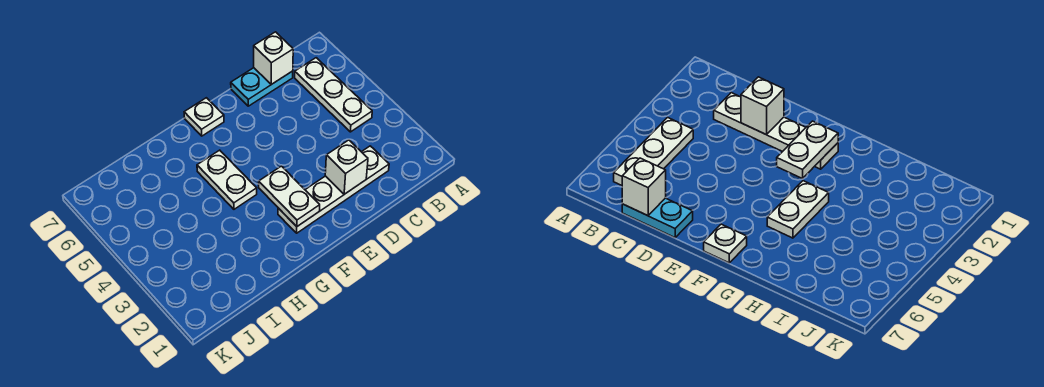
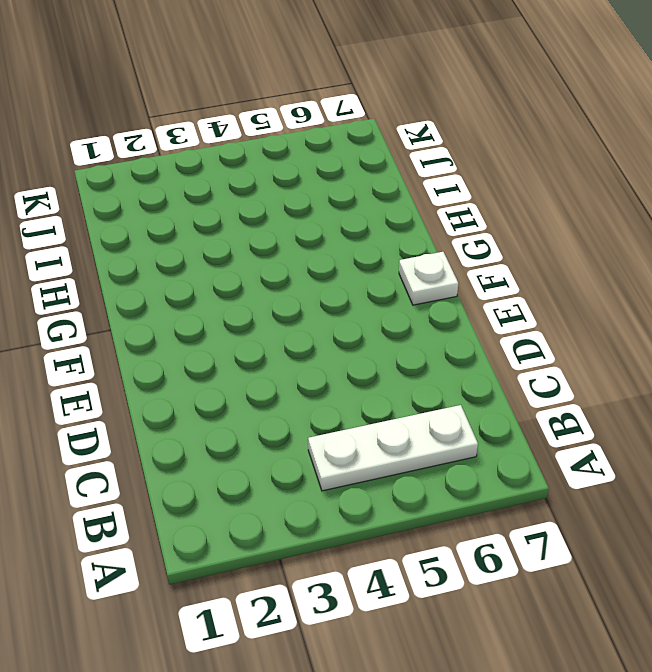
none -> white 1x4 plate [278,146,389,233]
none -> cyan 1x2 plate [231,68,293,106]

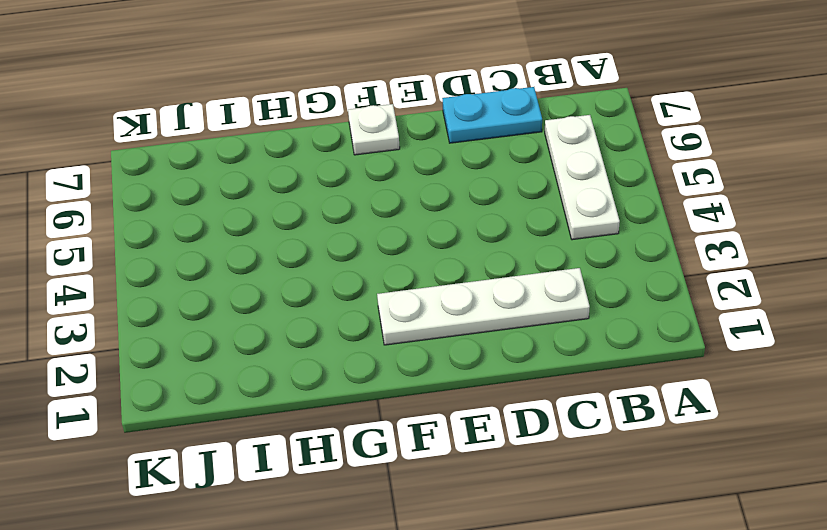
none -> white 1x2 plate [197,150,257,209]
none -> white 1x1 brick [254,32,293,84]

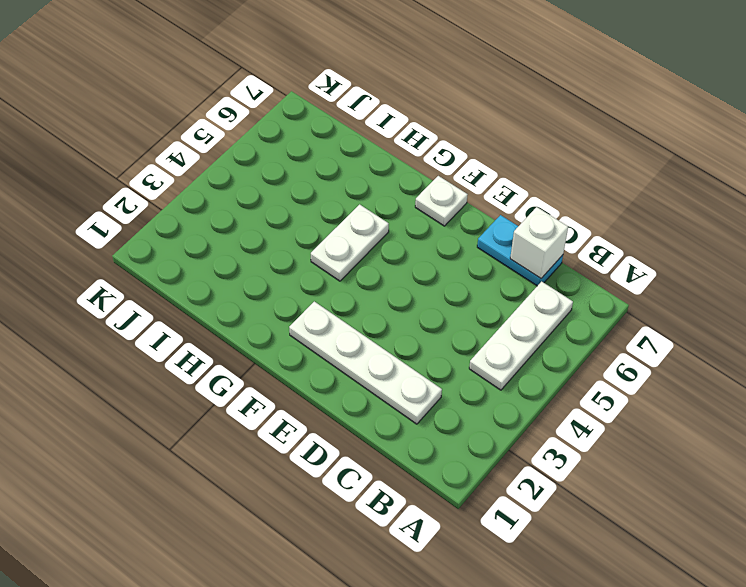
none -> white 1x1 brick [325,140,368,194]
none -> white 1x2 plate [259,166,320,226]

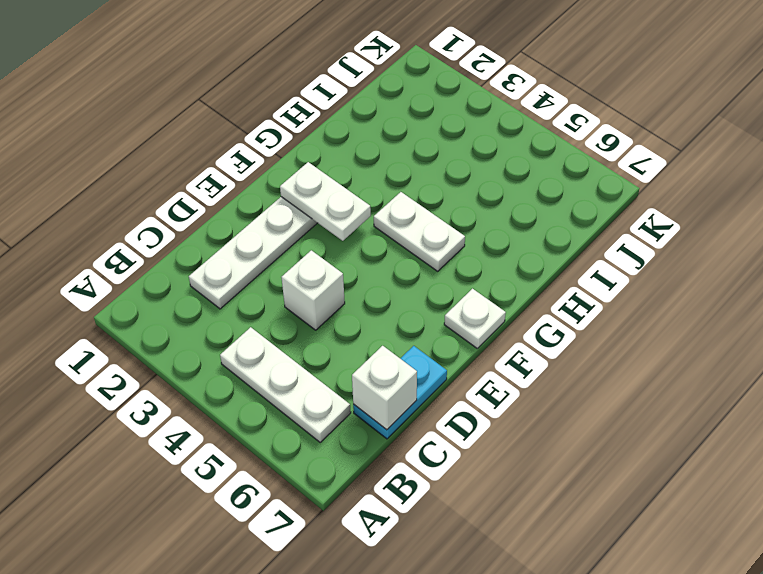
white 1x1 brick [281,250,345,330] -> white 1x1 brick moved to [325,140,368,194]

